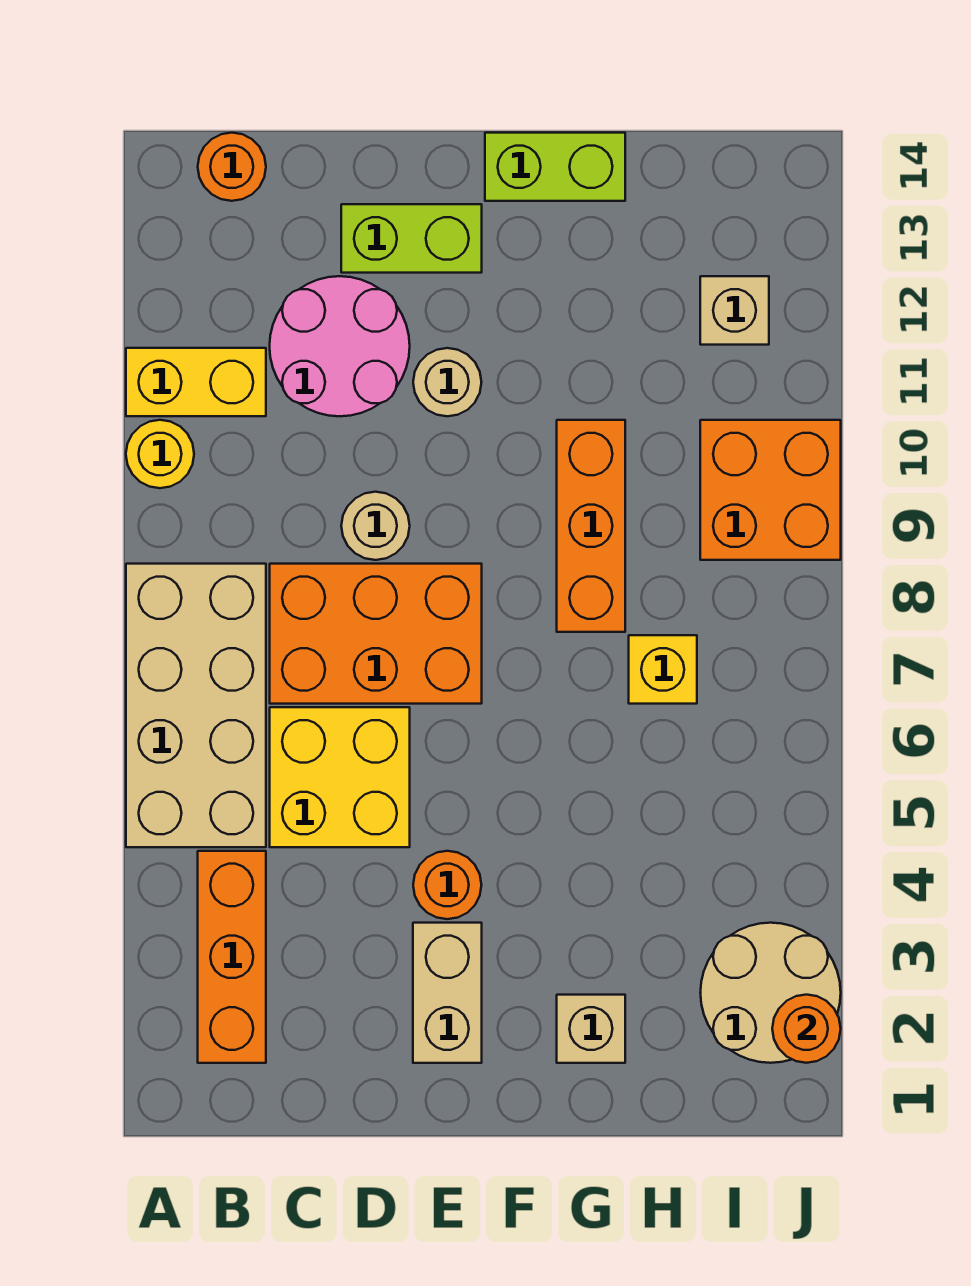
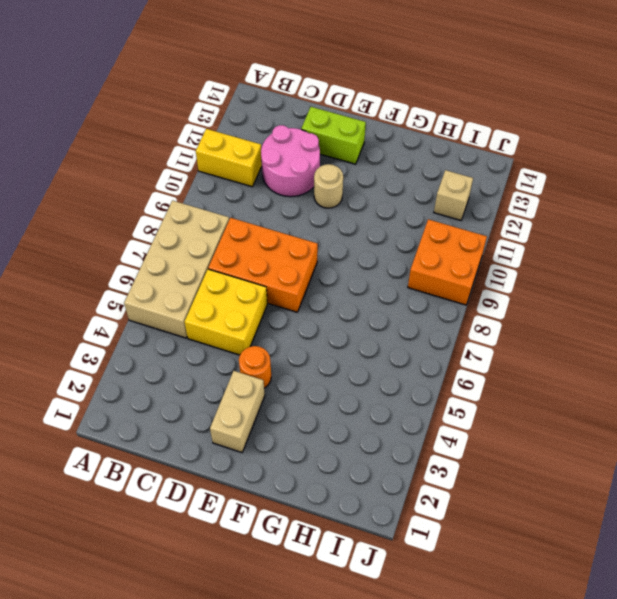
none -> yellow 1x1 round brick [126,420,194,488]
none -> orange 1x3 brick [198,851,266,1063]
none -> orange 1x1 round brick [198,133,266,201]

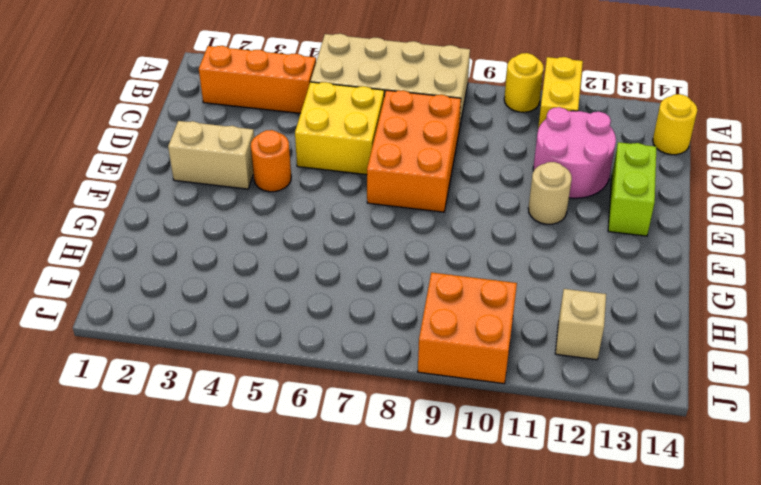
yellow 1x1 round brick [653,94,697,155] -> orange 1x1 round brick [198,133,266,201]
none -> tan 1x1 round brick [341,492,410,560]
none -> lime 1x2 brick [485,133,625,201]
none -> tan 1x1 brick [557,995,625,1063]

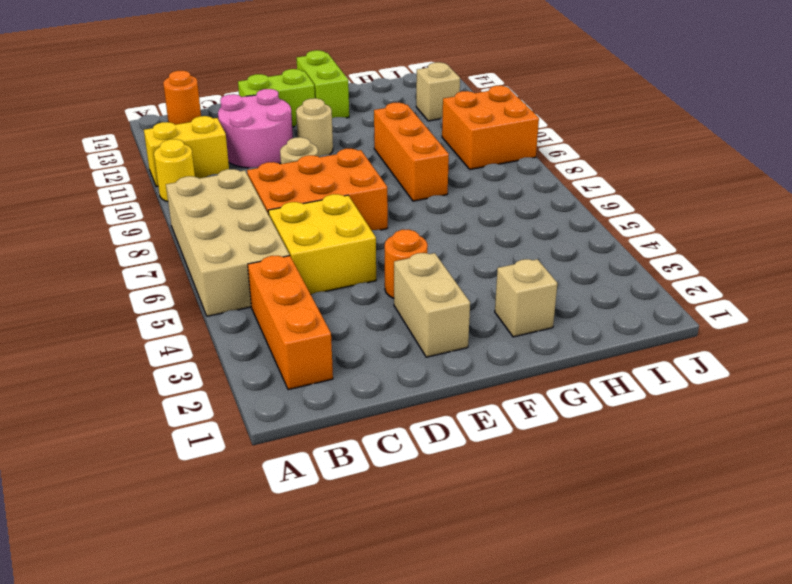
lime 1x2 brick [296,50,349,118] -> lime 1x2 brick turned to [485,133,625,201]
none -> yellow 1x1 brick [629,635,697,704]
none -> tan 2x2 round brick [700,923,841,1063]
none -> orange 1x1 round brick [772,995,841,1063]

